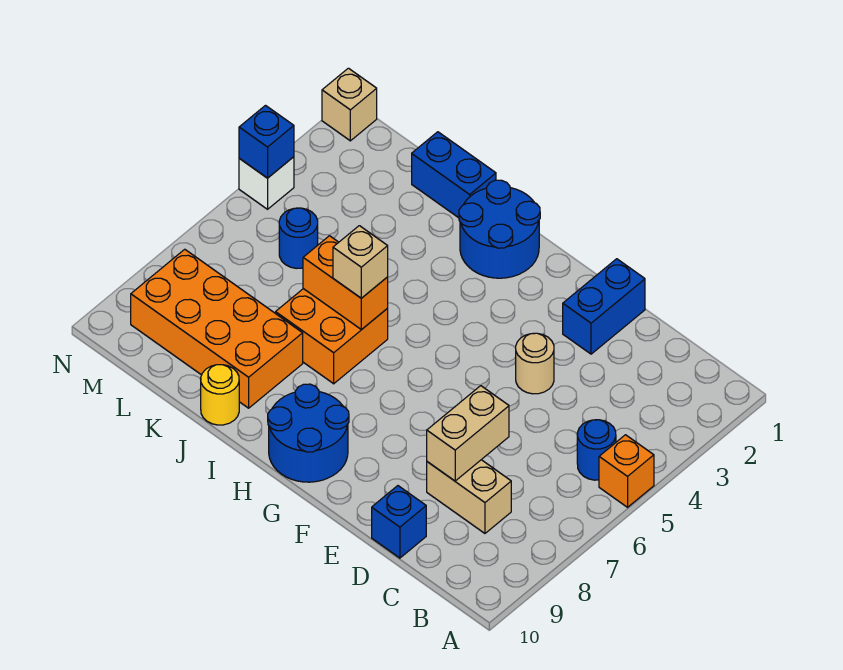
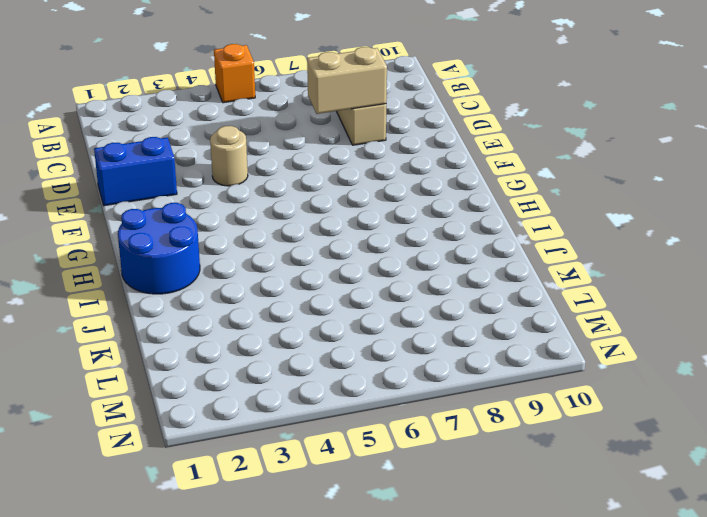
none -> blue 1x1 round brick [577,420,616,480]
none -> blue 1x1 brick [372,486,426,558]
none -> blue 2x2 round brick [268,384,349,482]

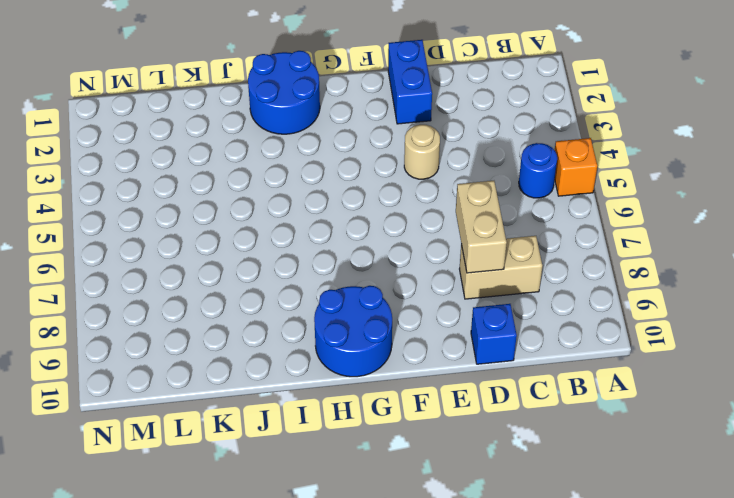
none -> orange 2x2 brick [276,289,388,384]
none -> blue 1x2 brick [412,132,496,218]
none -> orange 2x4 brick [131,249,303,408]

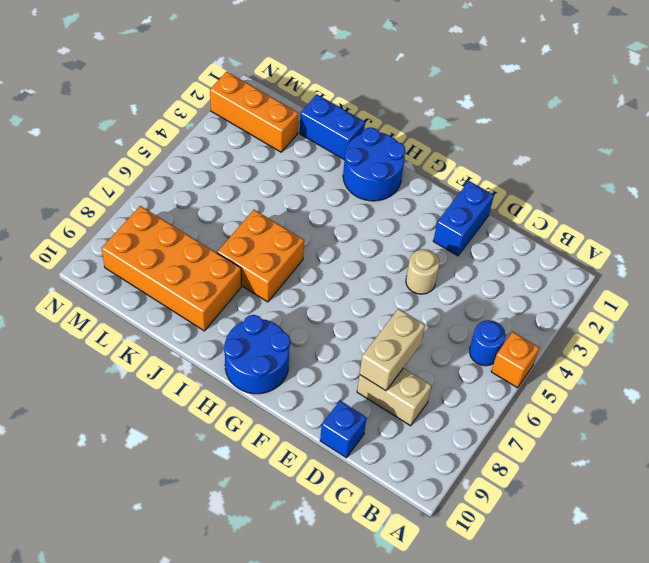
orange 1x3 brick [210,72,298,152] -> none
none -> yellow 1x1 round brick [201,365,239,425]
none -> blue 1x1 round brick [279,208,318,269]
none -> tan 1x1 brick [322,68,377,141]

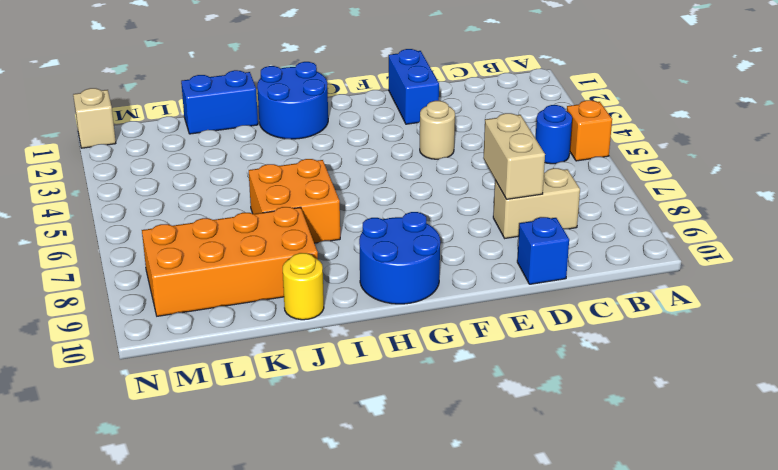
none -> blue 1x1 round brick [279,208,318,269]
none -> white 1x1 brick [239,157,294,209]
none -> orange 1x2 brick [303,236,388,330]

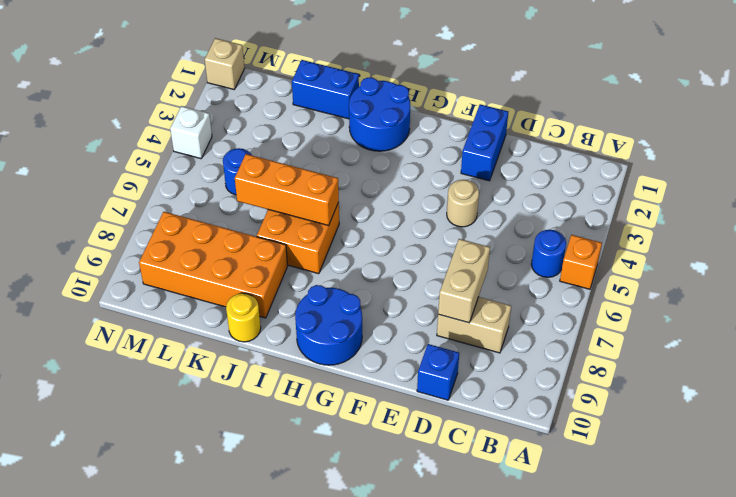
orange 1x3 brick [235,154,339,226] -> orange 1x2 brick [303,236,388,330]
none -> blue 1x1 brick [239,106,294,178]
none -> tan 1x1 brick [333,226,388,298]

